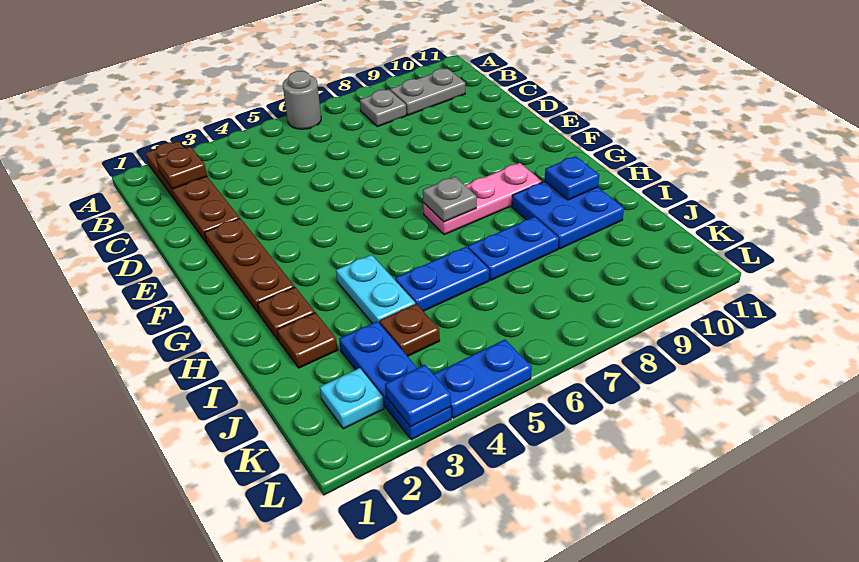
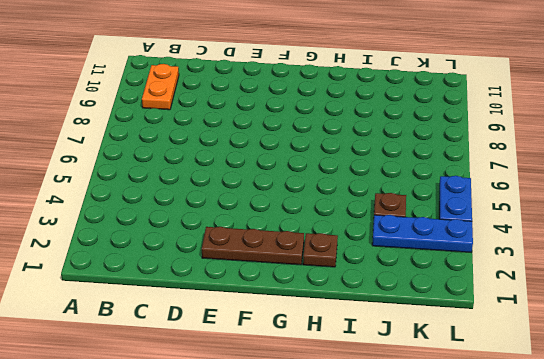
orange 1x2 plate [142,64,179,110] -> grey 1x2 plate [390,68,465,115]
none -> brown 1x4 plate [146,141,240,243]
none -> grey 1x1 round brick [283,71,321,129]
none -> grey 1x1 plate [360,89,407,127]

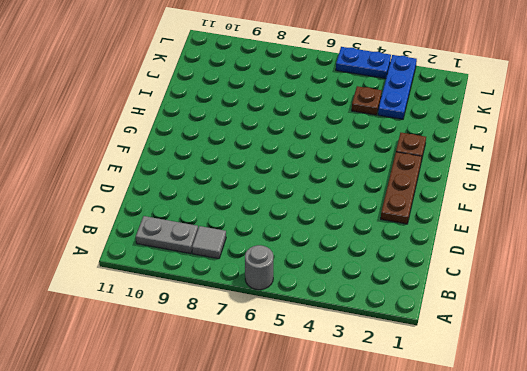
grey 1x1 tile [192,226,226,259] -> grey 1x1 plate [360,89,407,127]
none -> brown 1x4 plate [146,141,240,243]
none -> pink 1x3 plate [423,163,542,235]
none -> cyan 1x2 plate [336,255,415,324]

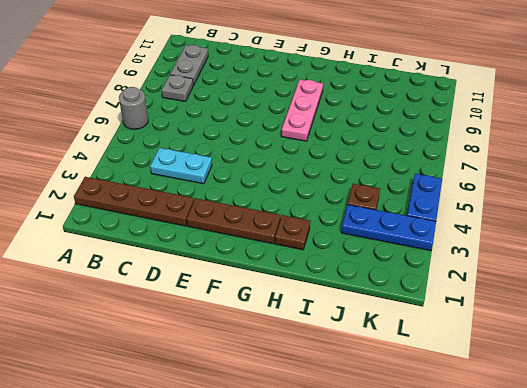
cyan 1x2 plate [150,148,212,184] -> cyan 1x2 plate moved to [336,255,415,324]
none -> blue 2x2 plate [512,181,624,249]
none -> brown 1x1 plate [277,313,338,368]
none -> blue 1x2 plate [395,247,489,311]

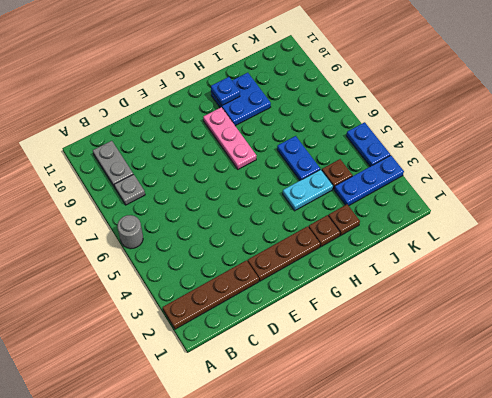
none -> blue 1x2 plate [468,217,559,280]
none -> cyan 1x1 plate [320,368,384,429]
none -> brown 1x1 plate [156,147,207,189]

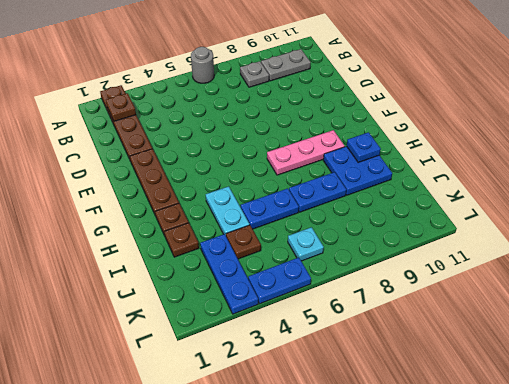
cyan 1x1 plate [288,227,324,261] -> cyan 1x1 plate moved to [320,368,384,429]
none -> grey 1x1 plate [423,177,477,222]
none -> blue 1x1 plate [385,365,451,427]

